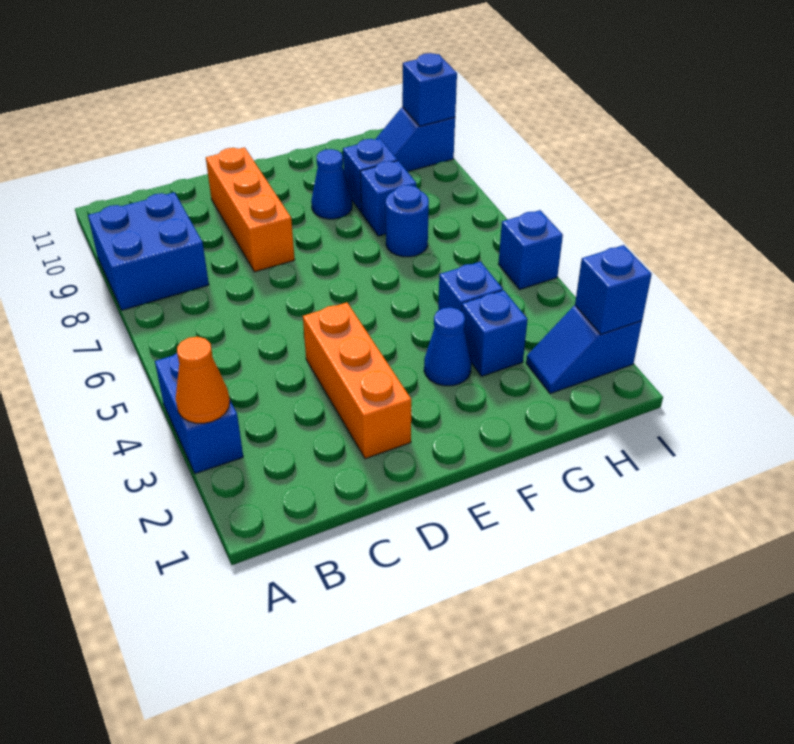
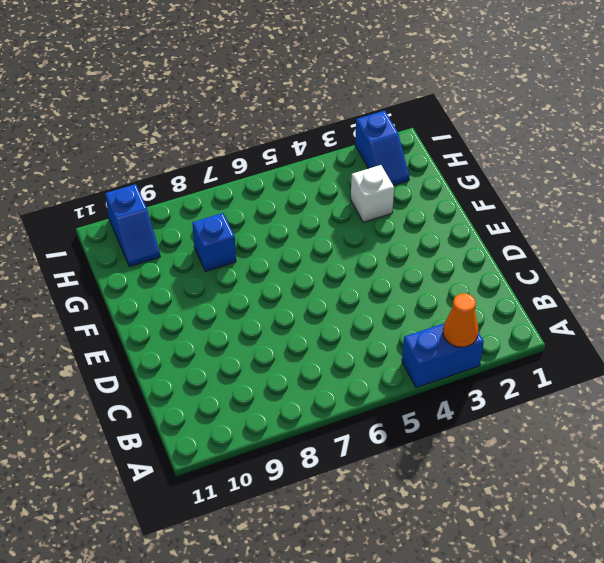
white 1x1 brick [351,165,394,222] -> blue 1x1 brick [462,290,528,376]
none -> blue 2x2 brick [88,192,209,310]
none -> orange 1x3 brick [303,302,411,459]
none -> orange 1x3 brick [206,147,295,272]

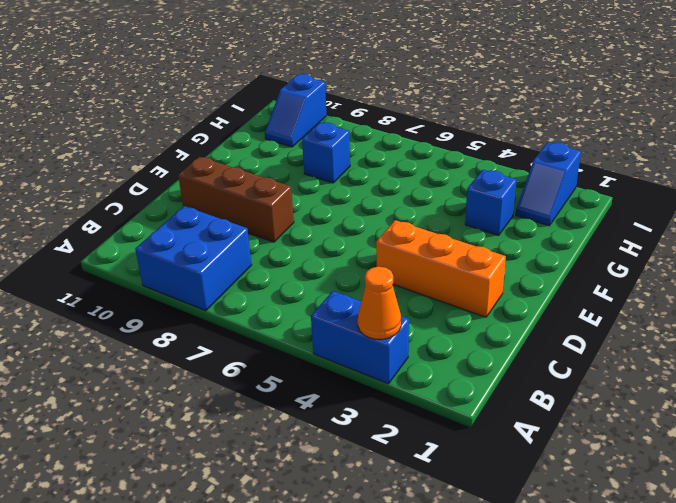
brown 1x3 brick [178,157,294,242] -> orange 1x3 brick [206,147,295,272]
none -> blue 1x1 cone [424,307,471,386]
none -> blue 1x1 cone [311,149,352,219]
none -> blue 1x1 brick [438,262,503,312]

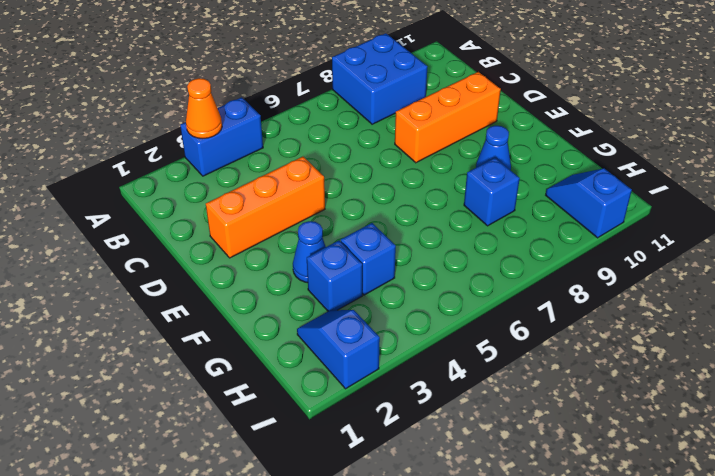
none -> blue 1x1 round brick [386,185,429,257]
none -> blue 1x1 brick [343,139,397,212]
none -> blue 1x1 brick [498,210,563,289]

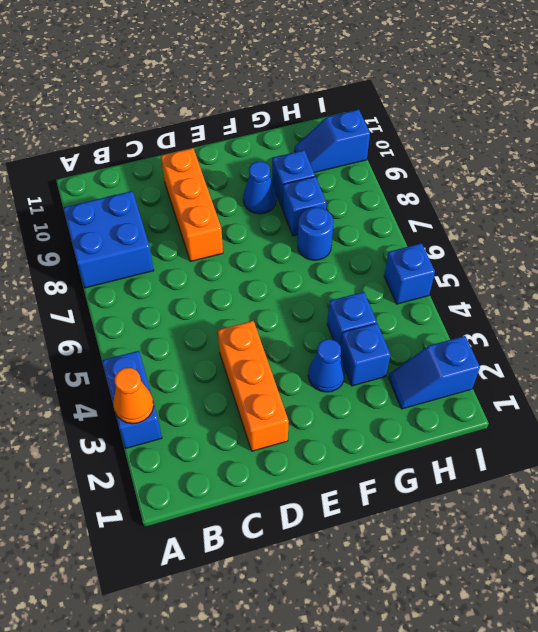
none -> blue 1x1 brick [575,245,652,334]
none -> blue 1x1 brick [402,53,457,126]

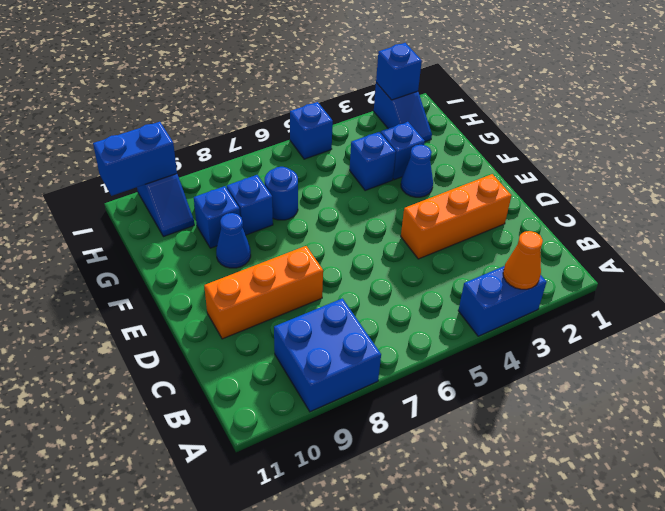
blue 1x2 brick [93,122,177,196] -> blue 1x1 brick [402,53,457,126]

